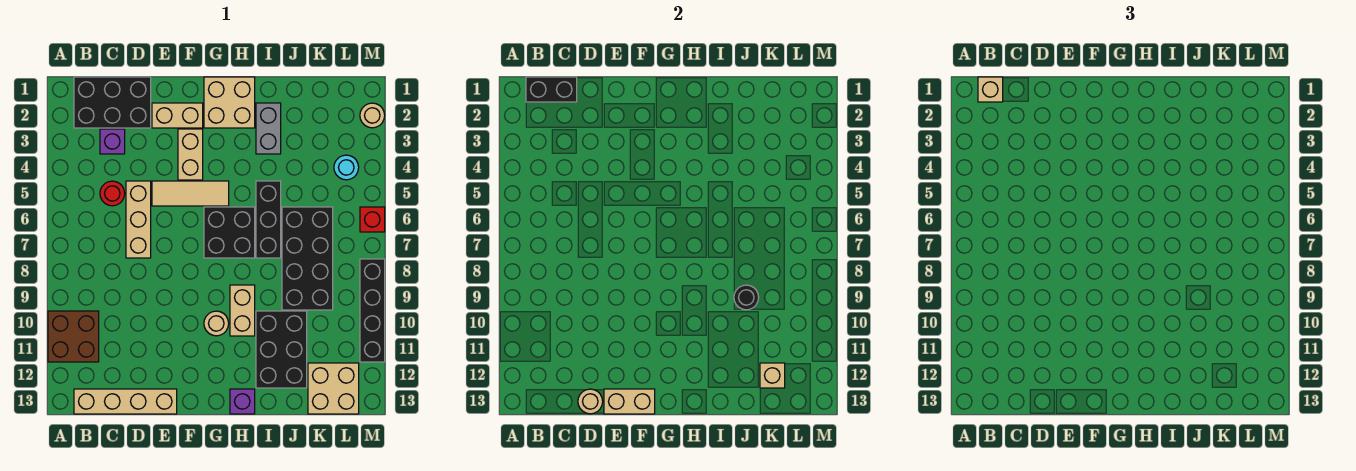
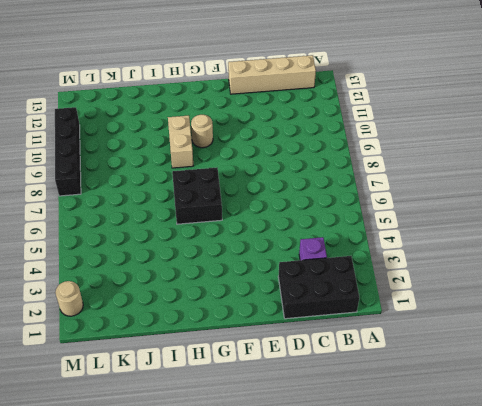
none -> brown 2x2 brick [48,311,99,362]
none -> red 1x1 round brick [100,181,125,206]
none -> tan 1x3 brick [126,181,151,258]

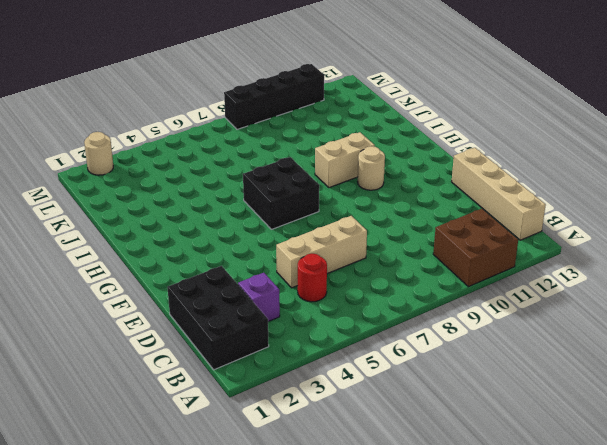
none -> tan 1x2 brick [152,103,203,128]
none -> tan 1x3 tile [152,181,229,206]
none -> tan 1x2 brick [178,129,203,180]

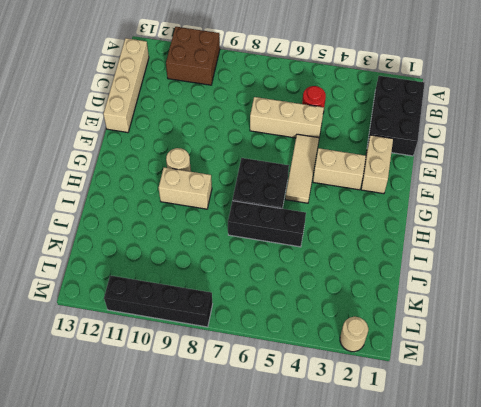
none -> purple 1x1 brick [100,129,125,154]
none -> tan 2x2 brick [204,77,255,128]
none -> purple 1x1 brick [230,389,255,414]

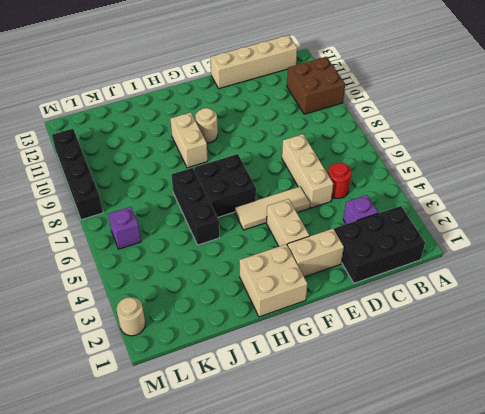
purple 1x1 brick [108,207,141,249] -> purple 1x1 brick moved to [230,389,255,414]
none -> grey 1x2 brick [256,103,281,154]
none -> black 2x3 brick [256,311,307,388]
none -> black 2x4 brick [282,207,333,310]

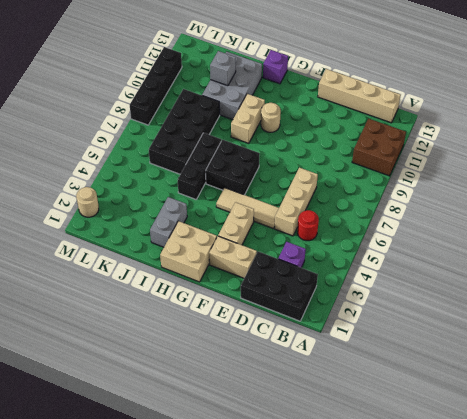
grey 2x3 brick [202,52,262,120] -> black 2x3 brick [256,311,307,388]
grey 1x1 brick [210,51,236,86] -> none
none -> tan 2x2 brick [308,363,359,414]
none -> cyan 1x1 round brick [334,155,359,180]
none -> red 1x1 brick [360,207,385,232]

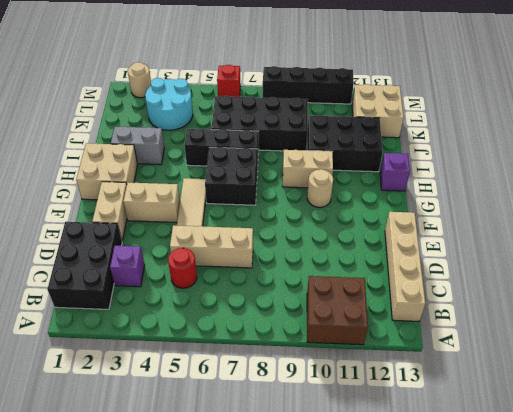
cyan 2x2 round brick [145,78,193,130] -> cyan 1x1 round brick [334,155,359,180]
none -> black 1x2 brick [526,77,577,102]
none -> tan 1x1 round brick [578,389,603,414]
none -> tan 1x2 brick [604,389,655,414]

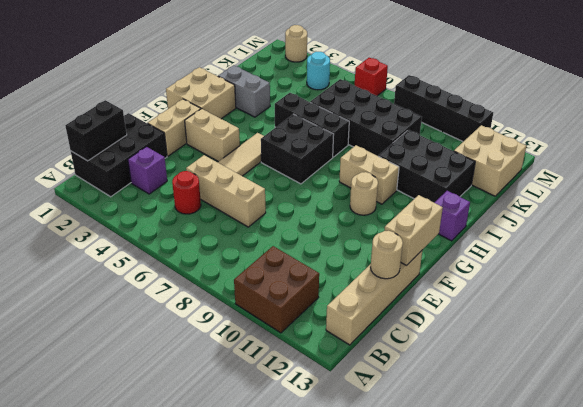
none -> black 1x1 round brick [734,285,759,310]
none -> tan 1x1 brick [760,363,785,388]
none -> tan 1x1 brick [978,77,1003,102]

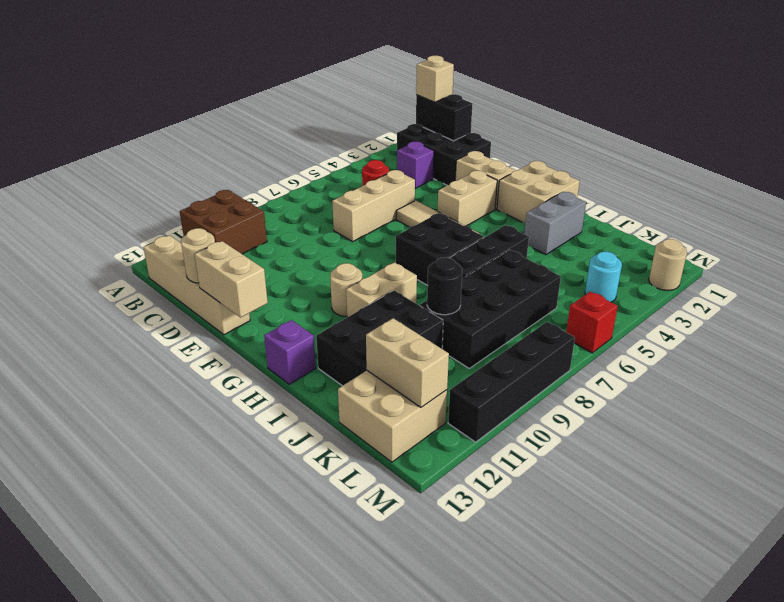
tan 1x2 brick [366,318,449,407] -> tan 1x1 brick [760,363,785,388]

